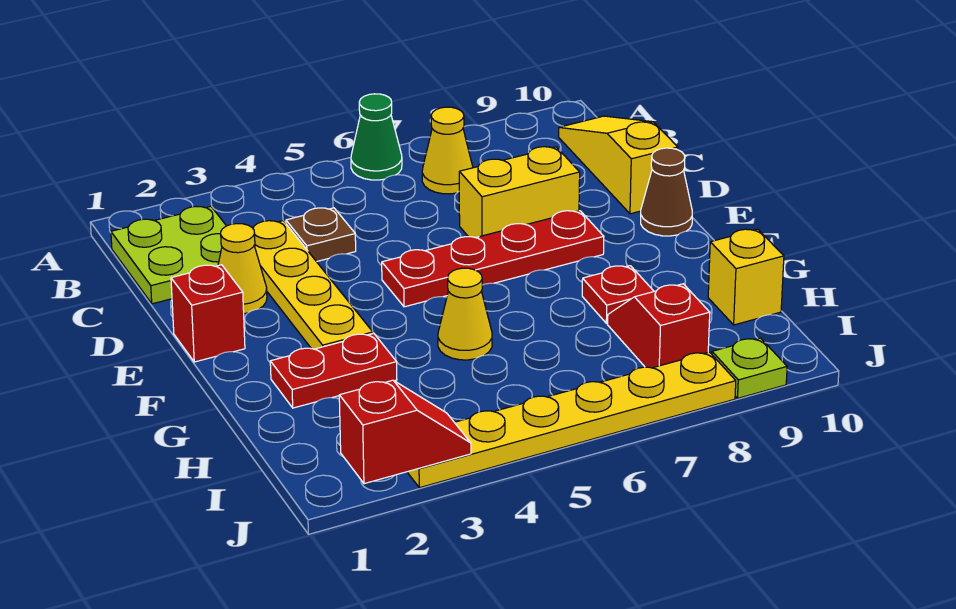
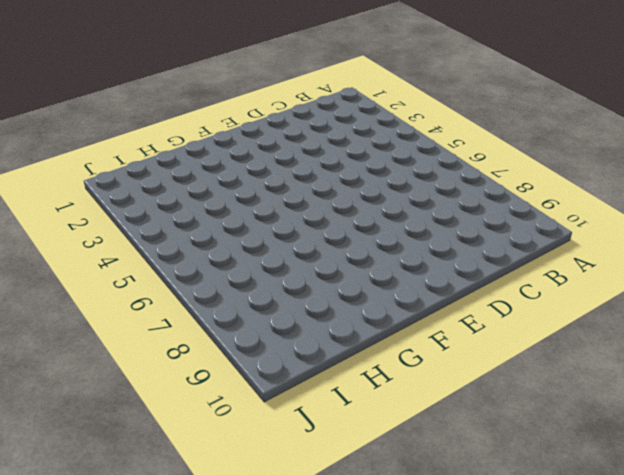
none -> green 1x1 cone [351,94,402,180]
none -> lime 2x2 plate [111,207,226,304]
none -> yellow 1x1 cone [422,107,473,194]

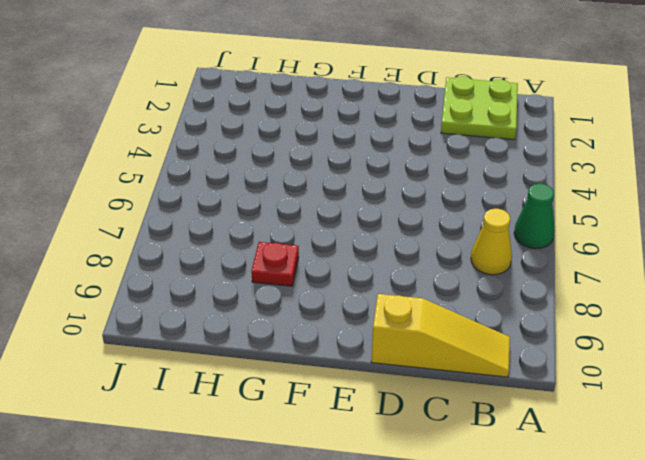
none -> yellow 1x4 plate [253,221,373,349]
none -> brown 1x1 plate [286,208,356,262]
none -> yellow 1x1 cone [218,224,267,314]

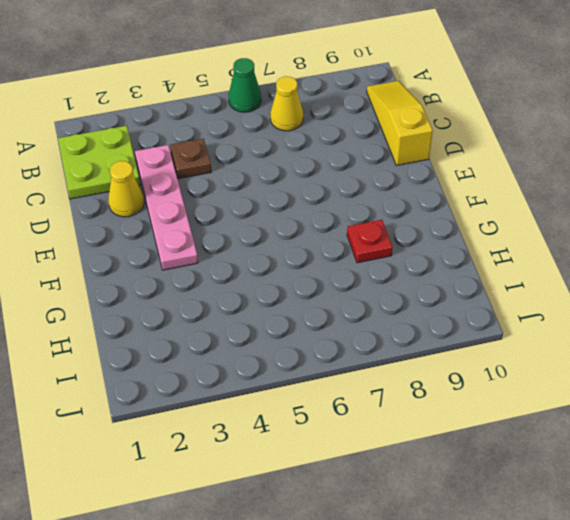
pink 1x4 plate [135,145,198,270] -> yellow 1x4 plate [253,221,373,349]
none -> yellow 1x2 brick [459,147,580,238]
none -> red 1x1 brick [171,265,245,362]
none -> red 1x4 plate [382,211,604,307]

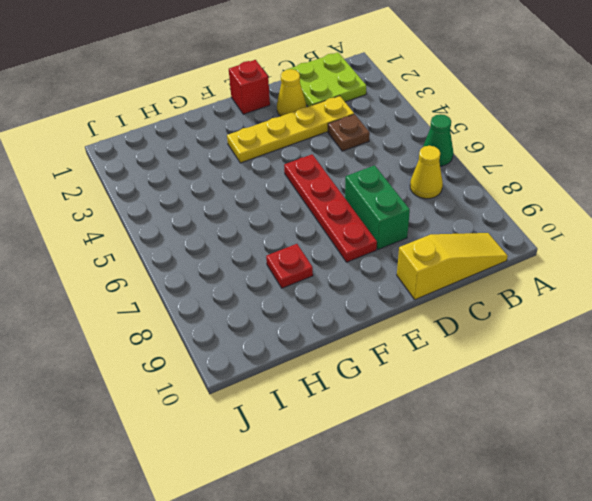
green 1x2 brick [345,165,410,250] -> yellow 1x2 brick [459,147,580,238]
none -> brown 1x1 cone [641,148,692,236]
none -> red 1x2 plate [270,333,397,408]
none -> yellow 1x1 cone [438,268,492,360]

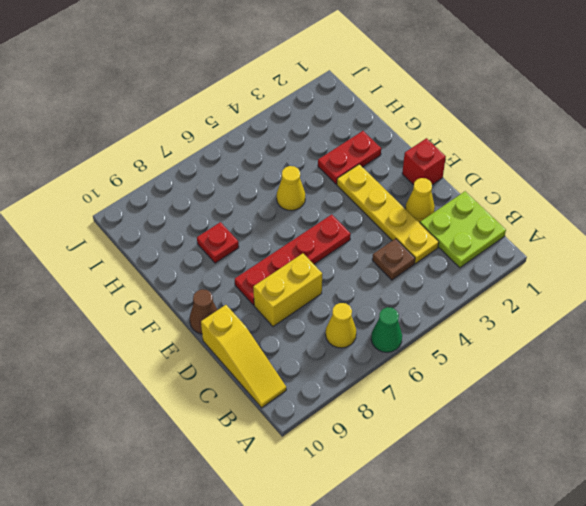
none -> red 1x2 slope [608,284,710,368]
none -> yellow 1x1 brick [708,229,784,325]
none -> yellow 1x6 plate [407,352,736,488]

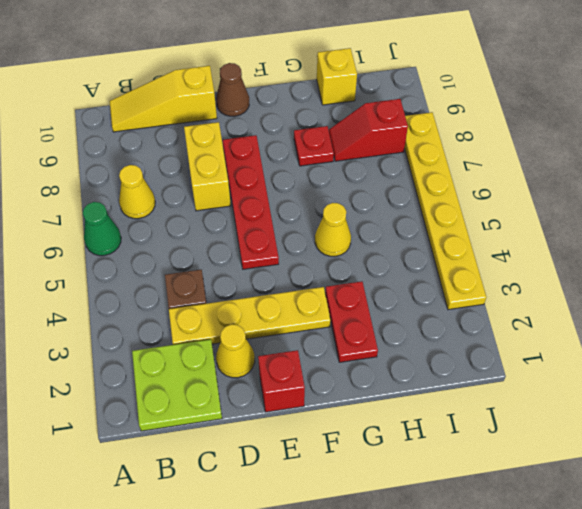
none -> lime 1x1 plate [712,338,787,398]
none -> red 1x2 slope [339,380,471,484]

